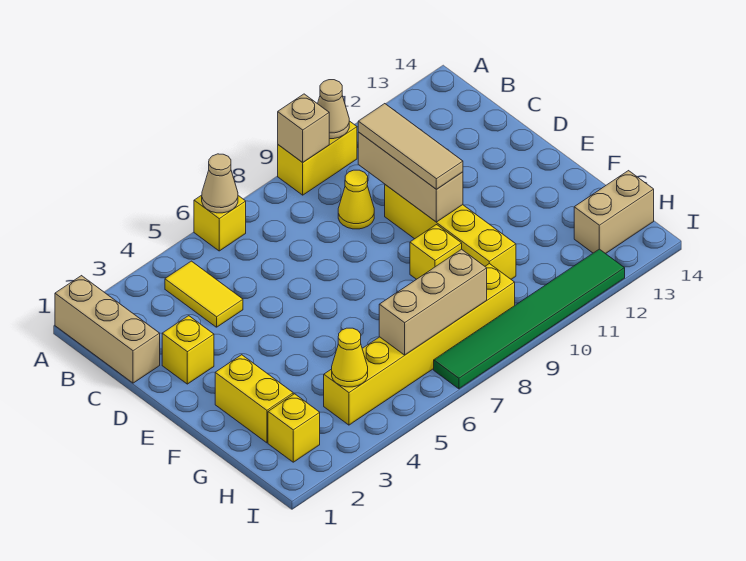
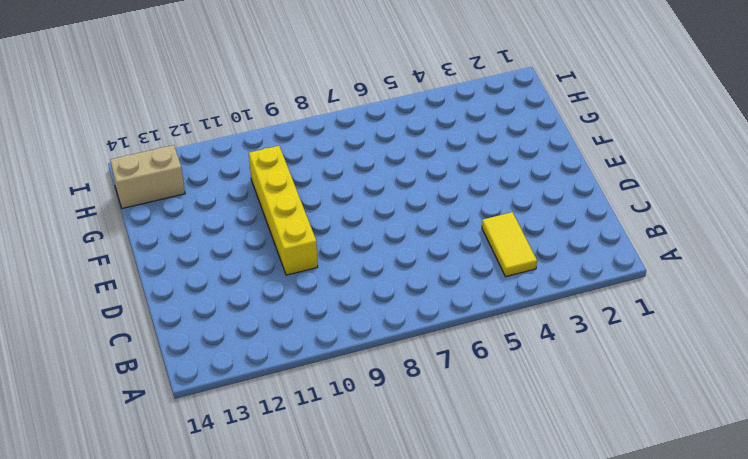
none -> tan 1x3 brick [55,276,160,383]
none -> yellow 1x1 brick [194,195,246,251]
none -> yellow 1x2 brick [278,121,357,195]

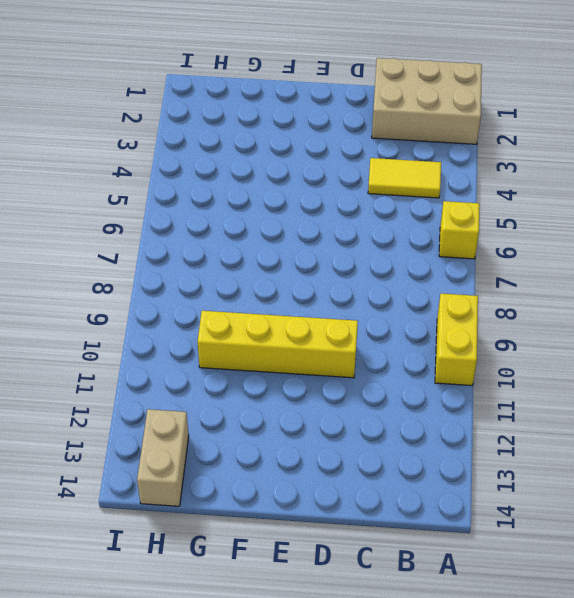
tan 2x3 brick [372,58,482,144] -> tan 1x3 brick [55,276,160,383]
none -> yellow 1x1 cone [338,170,374,229]
none -> yellow 1x1 brick [162,316,214,384]
none -> yellow 1x2 brick [215,355,293,443]

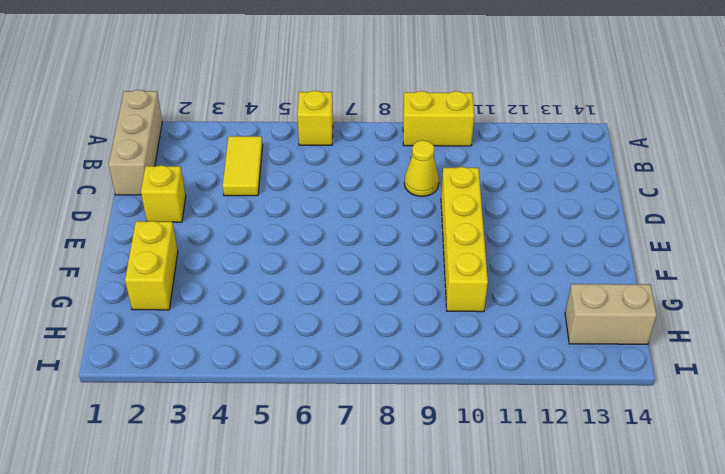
none -> yellow 1x1 brick [410,225,462,279]
none -> yellow 1x1 brick [268,394,320,462]
none -> yellow 1x6 brick [324,264,515,425]

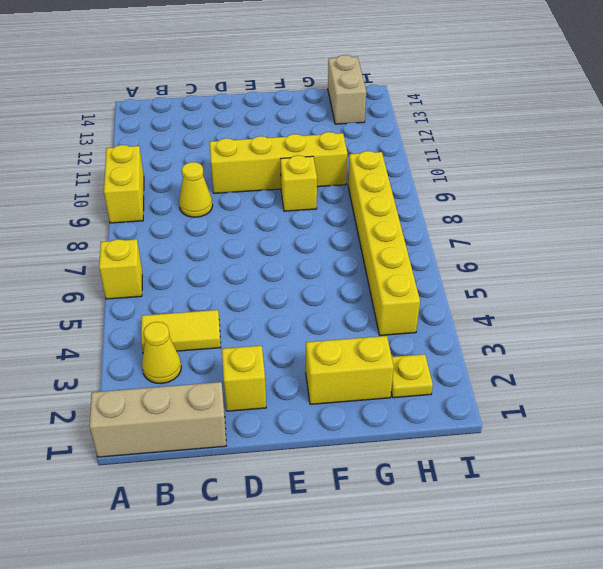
yellow 1x1 cone [142,322,181,384] -> yellow 1x1 cone moved to [332,328,368,387]
yellow 1x1 plate [391,354,433,398] -> yellow 1x1 brick [268,394,320,462]
none -> green 1x6 tile [434,249,625,389]
none -> tan 1x1 cone [202,154,238,213]
none -> tan 1x1 brick [278,94,329,162]

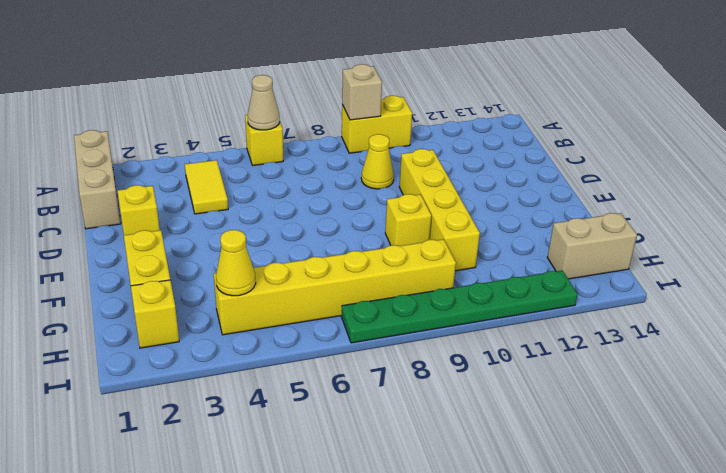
green 1x6 plate [341,271,578,343] -> green 1x6 tile [434,249,625,389]
none -> tan 1x1 cone [318,80,349,139]
none -> tan 1x3 brick [358,132,463,222]
none -> tan 1x3 brick [379,249,487,355]

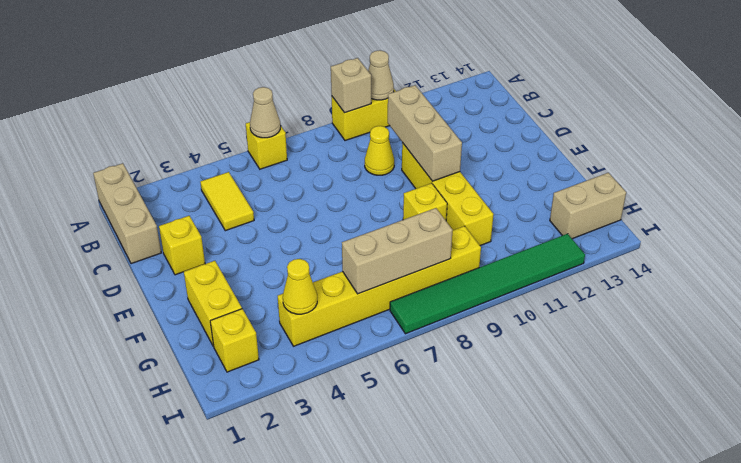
none -> tan 1x3 tile [358,104,463,189]

